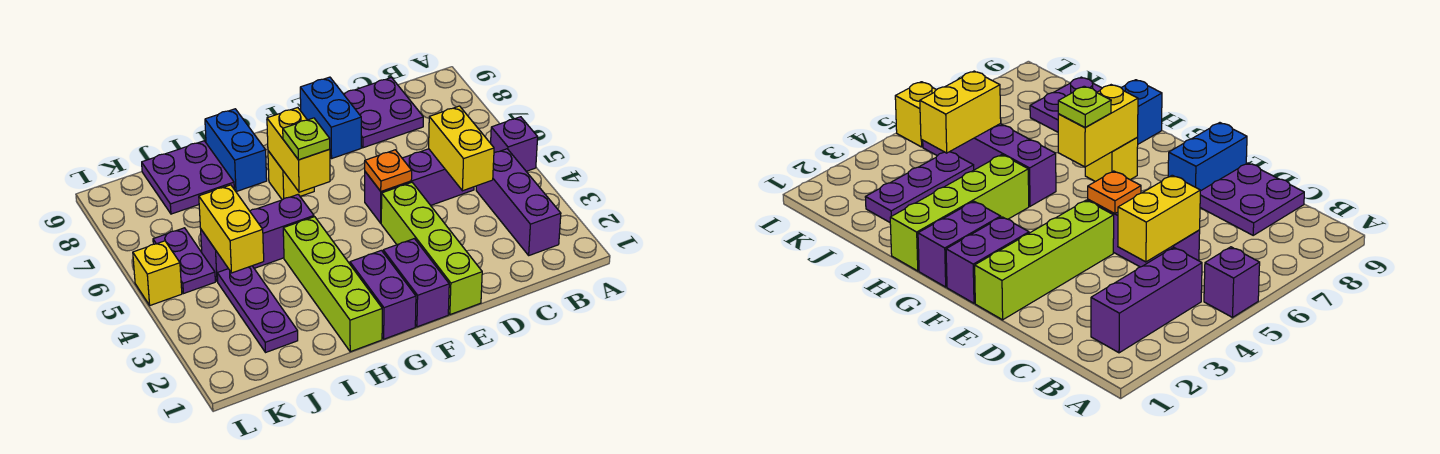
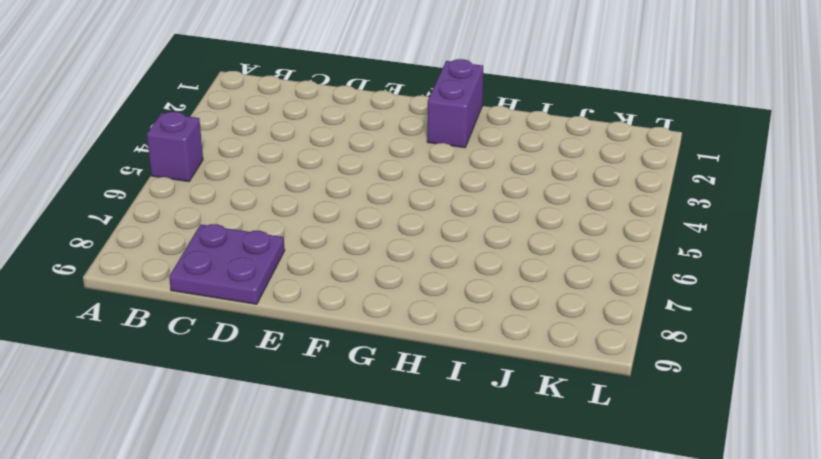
none -> purple 1x3 brick [476,149,561,255]
none -> purple 1x3 brick [365,149,474,223]
none -> lime 1x4 brick [381,182,482,315]

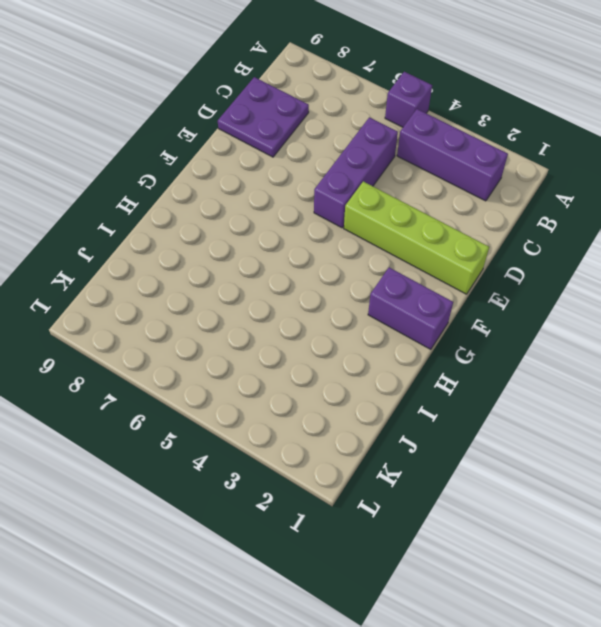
none -> blue 1x2 brick [300,77,361,158]
none -> purple 1x2 brick [383,239,449,327]
none -> yellow 1x1 brick [268,151,314,200]

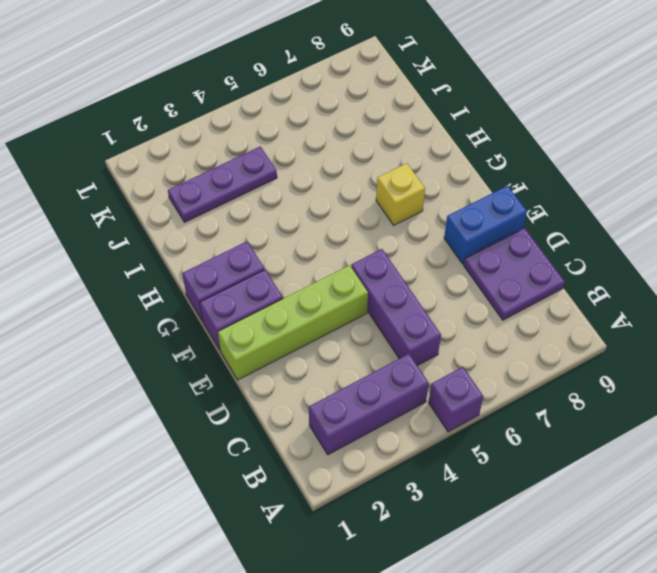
none -> lime 1x4 brick [283,217,382,352]
none -> purple 1x3 brick [201,195,314,282]
none -> blue 1x2 brick [205,109,267,192]

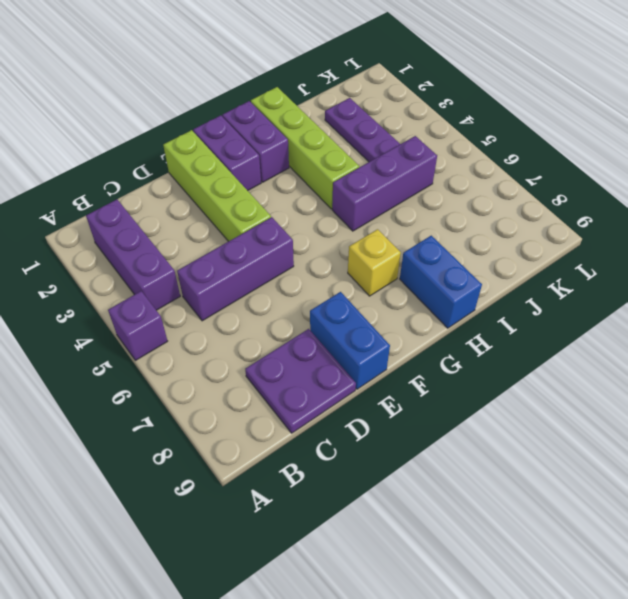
none -> purple 2x2 plate [142,141,234,214]
none -> purple 1x2 plate [153,228,215,294]
none -> yellow 1x1 brick [133,241,182,305]

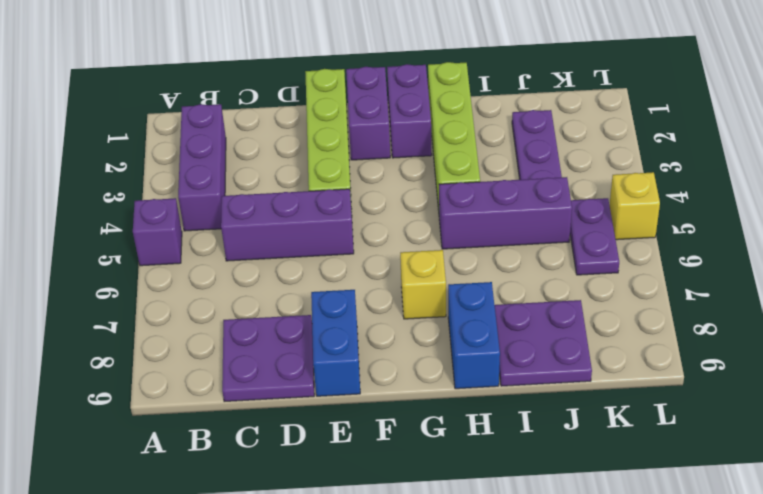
none -> yellow 1x2 brick [429,106,494,191]
none -> orange 1x1 plate [365,150,412,191]
none -> yellow 1x2 brick [267,108,330,192]

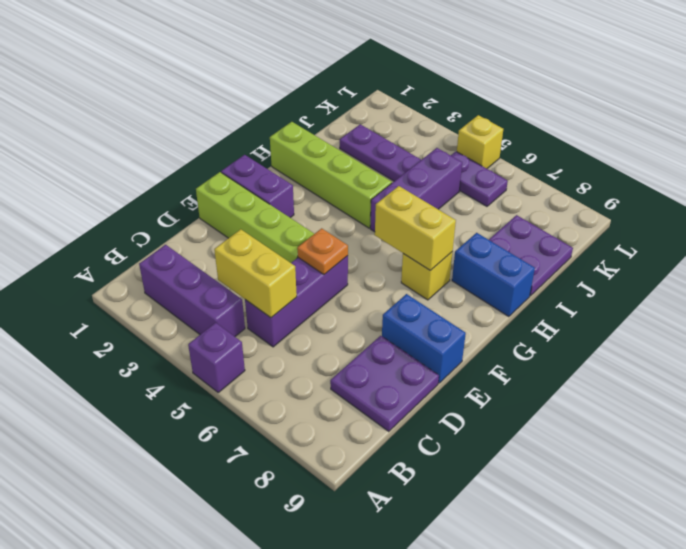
none -> purple 1x2 brick [350,250,416,339]
none -> yellow 1x2 brick [199,185,264,273]
none -> lime 1x1 plate [283,118,330,160]

